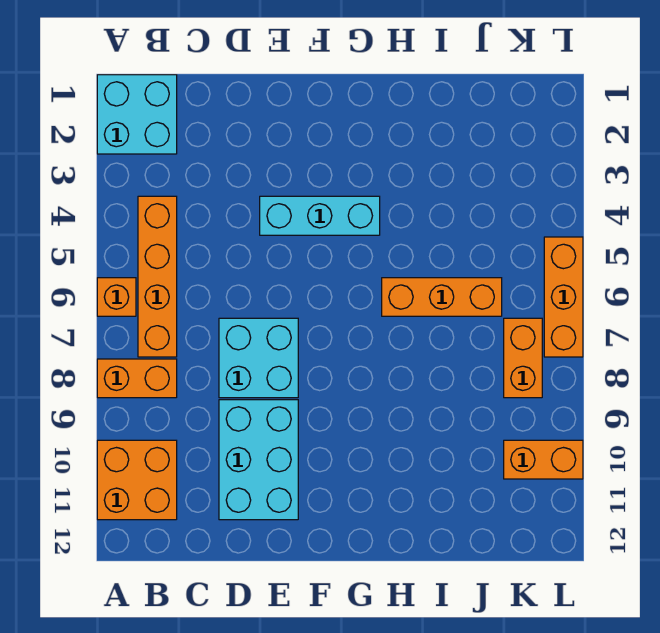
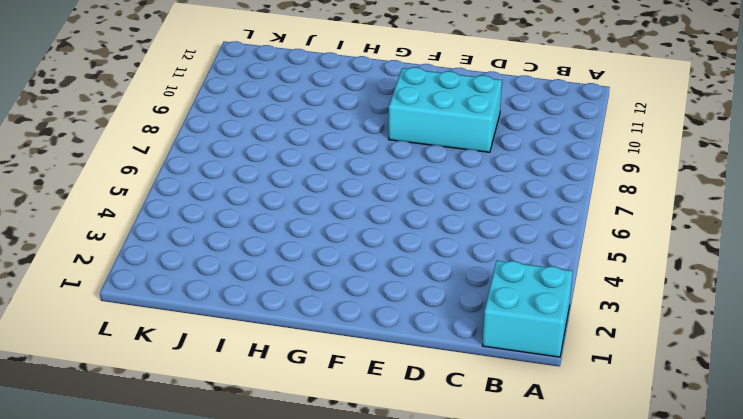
cyan 2x3 brick [389,67,502,152] -> cyan 2x3 brick turned to [219,400,298,520]
none -> orange 1x1 brick [97,278,136,316]
none -> orange 1x2 brick [97,359,177,398]
none -> orange 2x2 brick [97,440,177,520]

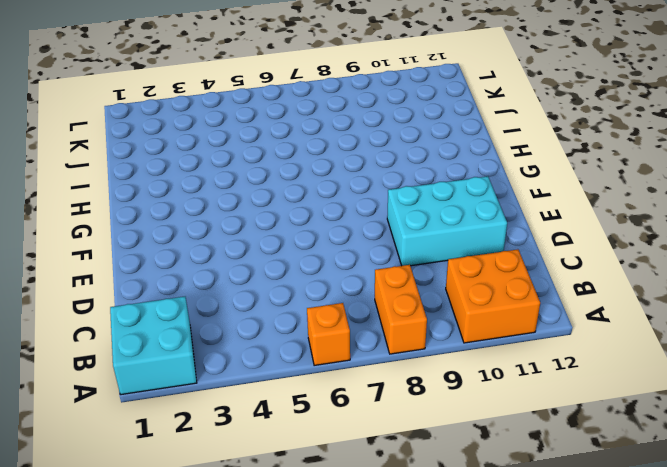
none -> orange 1x4 brick [138,196,177,357]
none -> cyan 2x2 brick [219,318,298,398]
none -> cyan 1x3 brick [260,196,380,235]

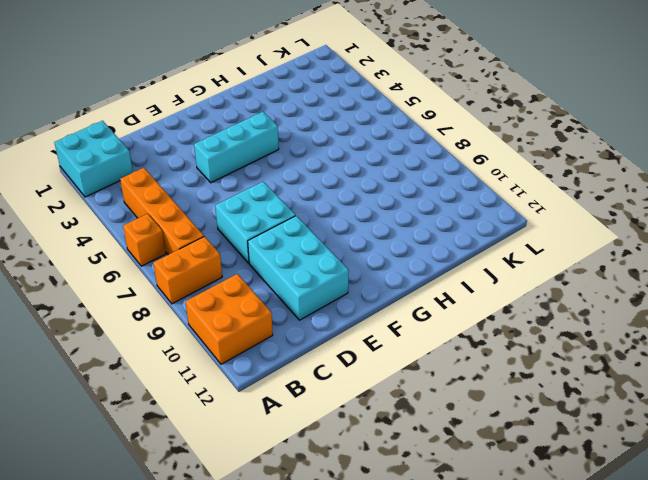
none -> orange 1x3 brick [382,278,502,316]
none -> orange 1x2 brick [504,318,542,398]
none -> orange 1x2 brick [504,440,583,479]

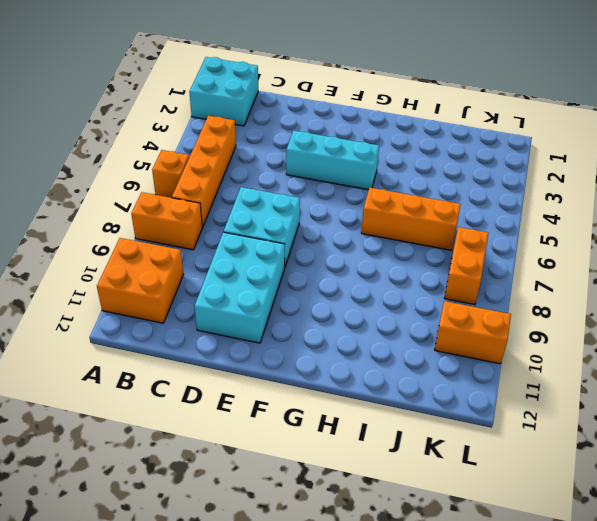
none -> orange 1x3 brick [544,237,583,357]

